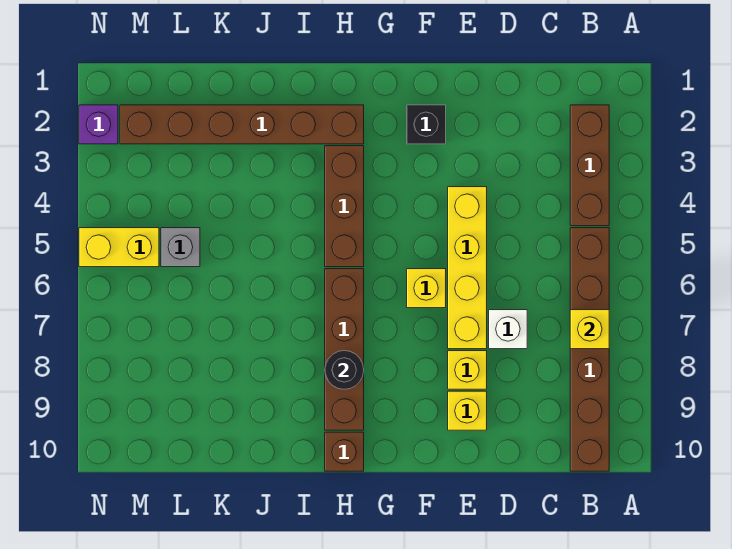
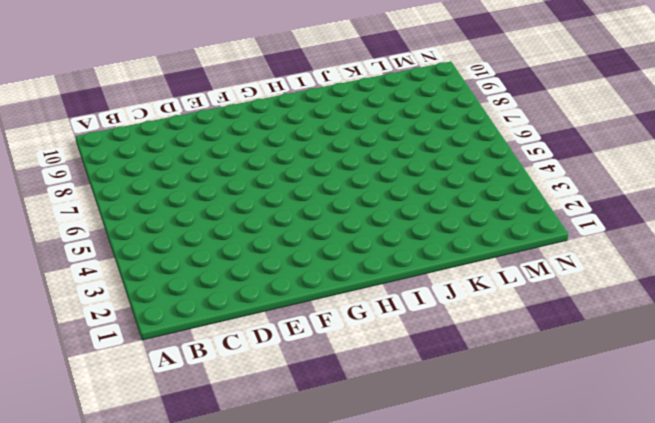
none -> brown 1x3 brick [570,105,609,226]
none -> brown 1x6 brick [570,228,609,471]
none -> white 1x1 brick [489,310,527,349]

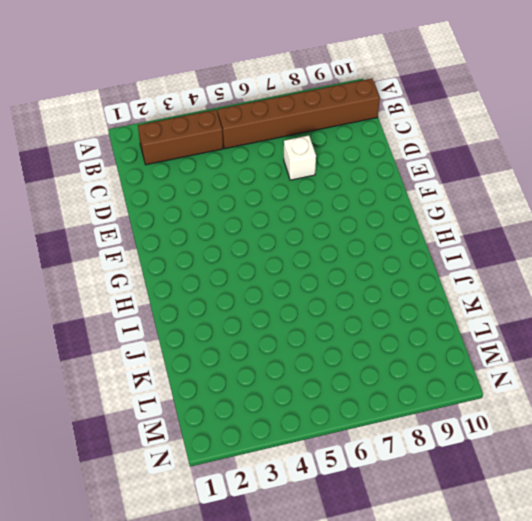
none -> yellow 1x4 brick [448,187,487,349]
none -> yellow 1x1 brick [448,351,487,389]
none -> yellow 1x1 brick [448,391,487,430]

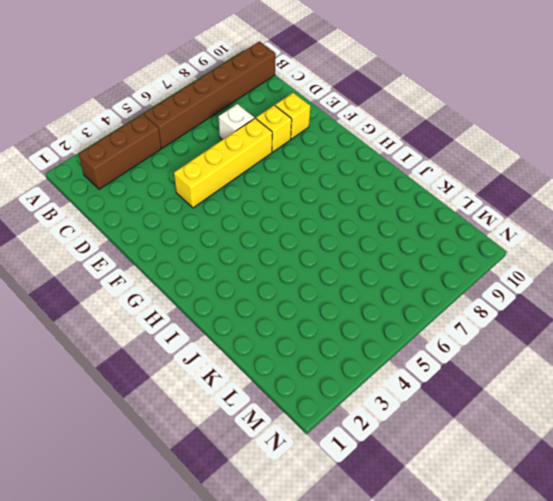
none -> black 1x1 brick [407,105,446,144]
none -> yellow 1x1 brick [407,269,446,308]
none -> brown 1x6 brick [120,105,364,144]

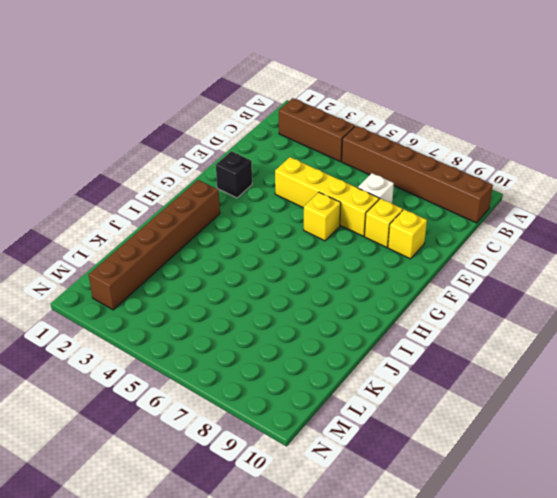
none -> brown 1x3 brick [325,146,364,267]
none -> brown 1x4 brick [325,269,364,430]
none -> brown 1x1 brick [325,432,364,471]

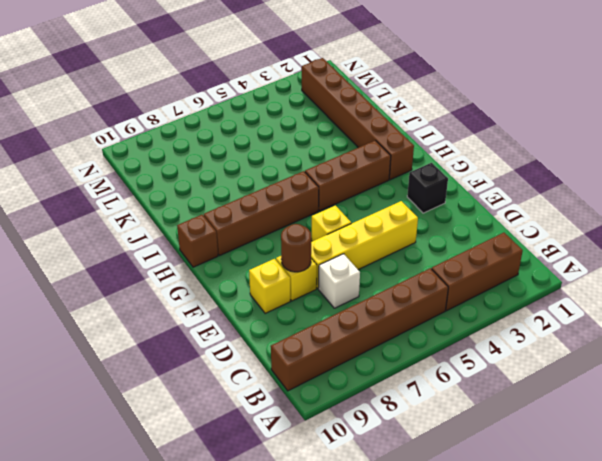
brown 1x1 round brick [281,224,311,272] -> none
none -> grey 1x1 brick [161,228,200,267]
none -> yellow 1x2 brick [79,228,159,267]
none -> purple 1x1 brick [79,105,118,144]

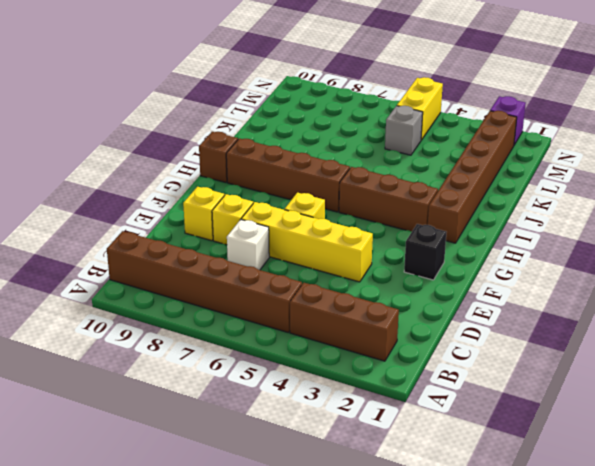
none -> yellow 1x1 brick [570,310,609,349]
none -> black 1x1 round brick [325,351,364,389]

